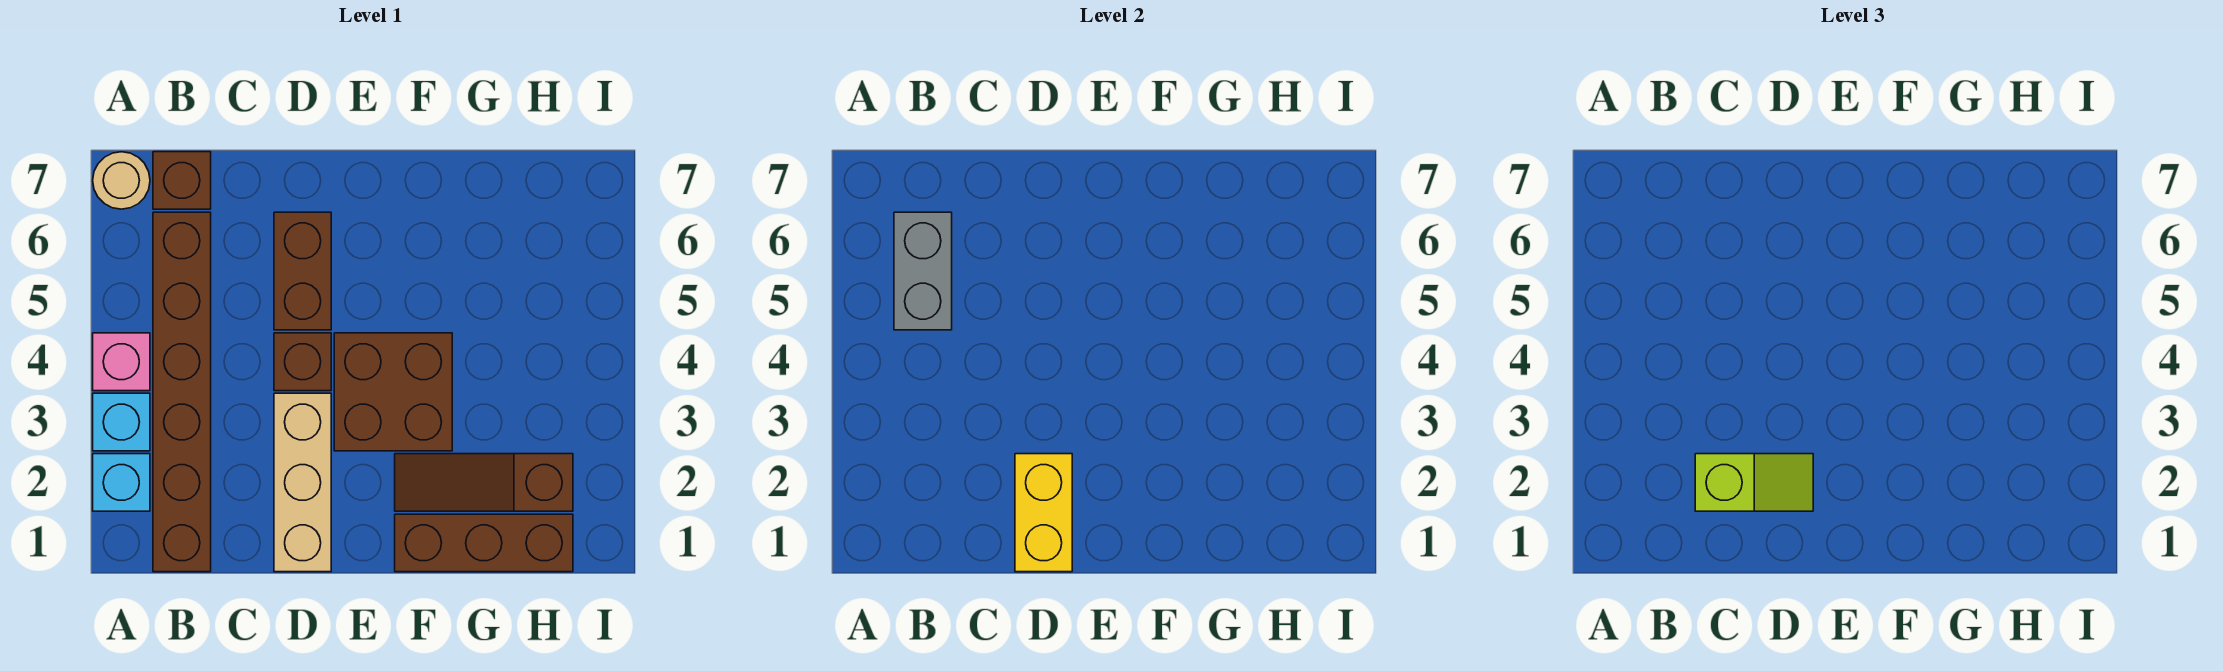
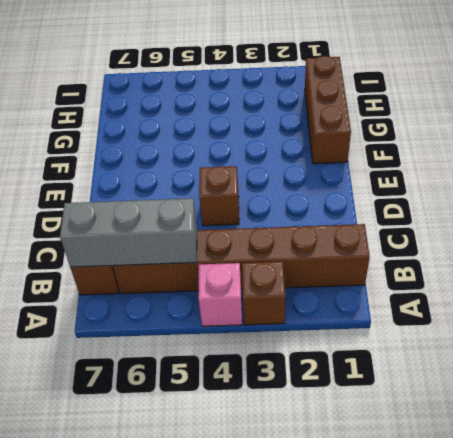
brown 1x1 brick [242,261,285,325] -> cyan 1x1 brick [93,393,150,451]
grey 1x3 brick [60,198,197,267] -> grey 1x2 brick [894,212,952,330]
none -> cyan 1x1 brick [93,454,150,511]
none -> tan 1x1 round brick [93,152,150,209]
none -> tan 1x3 brick [274,393,331,572]

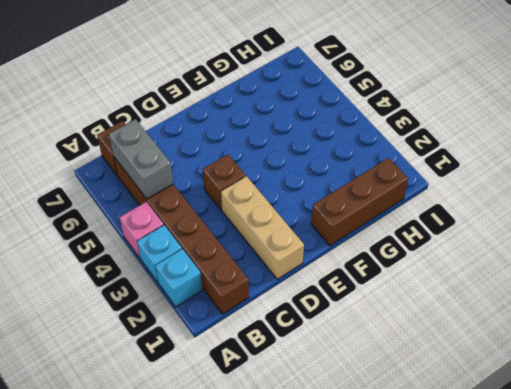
none -> tan 1x1 round brick [93,152,150,209]
none -> brown 1x2 brick [274,212,331,330]
none -> brown 2x2 brick [334,333,452,451]

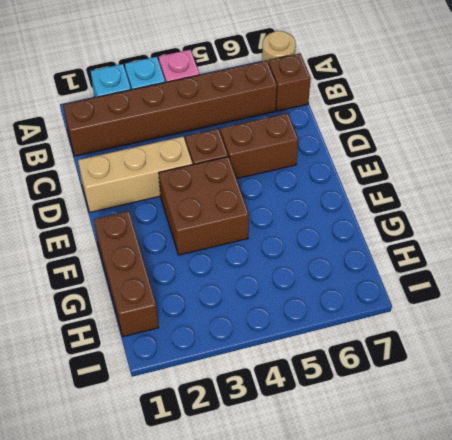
none -> brown 1x3 slope [395,454,573,511]
none -> grey 1x2 brick [894,212,952,330]
none -> yellow 1x2 brick [1015,454,1072,572]

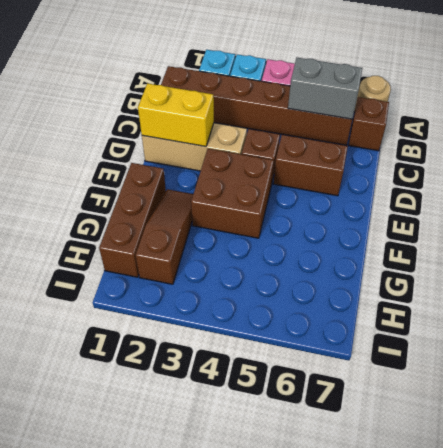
none -> lime 1x2 slope [1695,454,1813,511]

